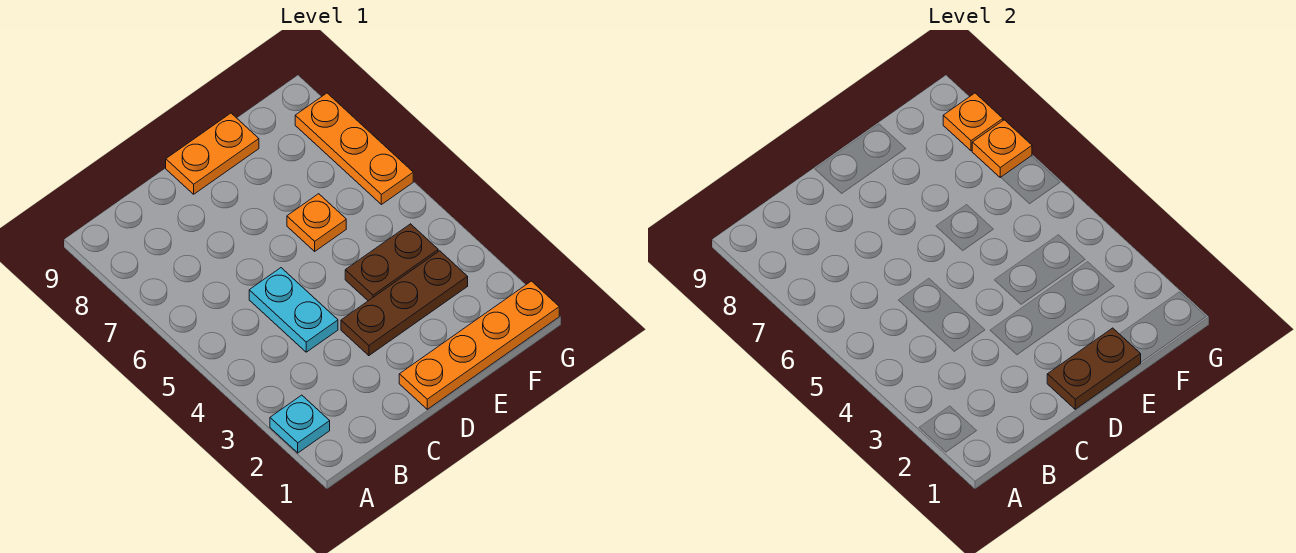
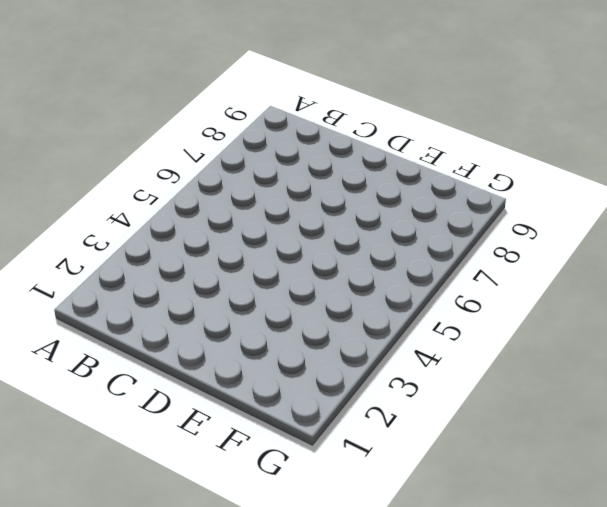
none -> cyan 1x1 plate [270,395,330,453]
none -> cyan 1x2 plate [249,268,338,352]

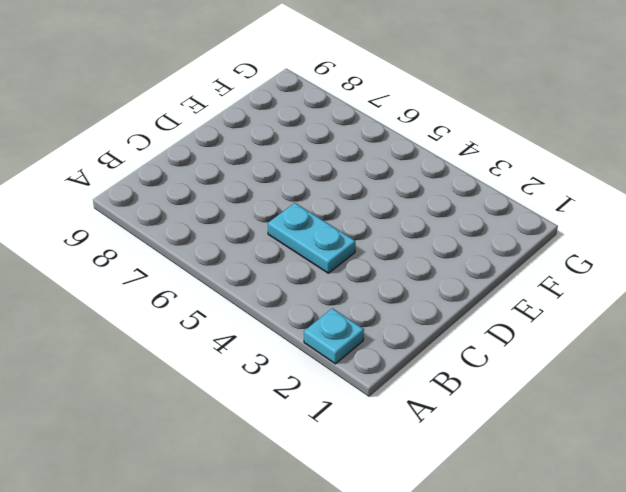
none -> orange 1x4 plate [399,281,559,409]
none -> brown 1x3 plate [341,251,468,356]

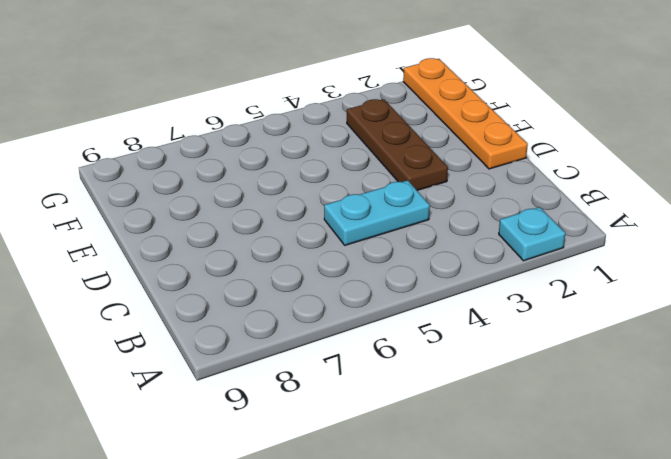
none -> orange 1x2 plate [166,113,259,194]
none -> brown 1x2 plate [345,224,438,301]

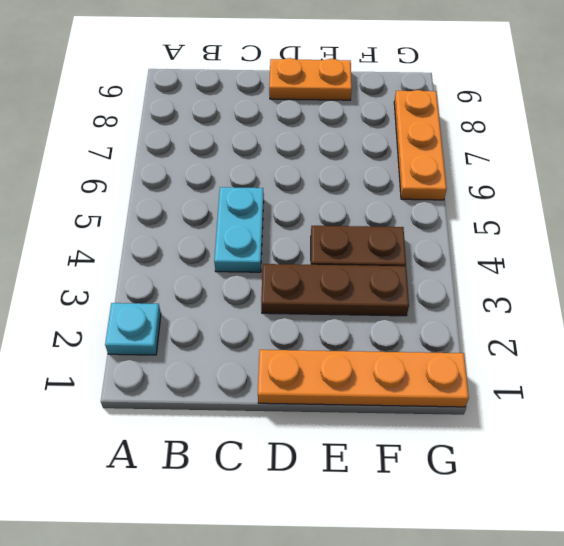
none -> orange 1x1 plate [287,194,346,251]
none -> brown 1x2 plate [1047,328,1141,409]

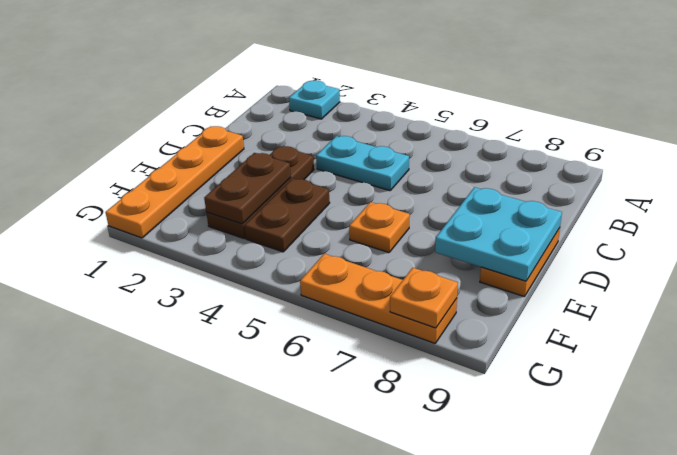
cyan 2x2 plate [435,187,562,281] -> none
brown 1x2 plate [204,153,291,224] -> brown 1x2 plate moved to [1047,328,1141,409]
none -> orange 1x1 plate [972,120,1032,178]

